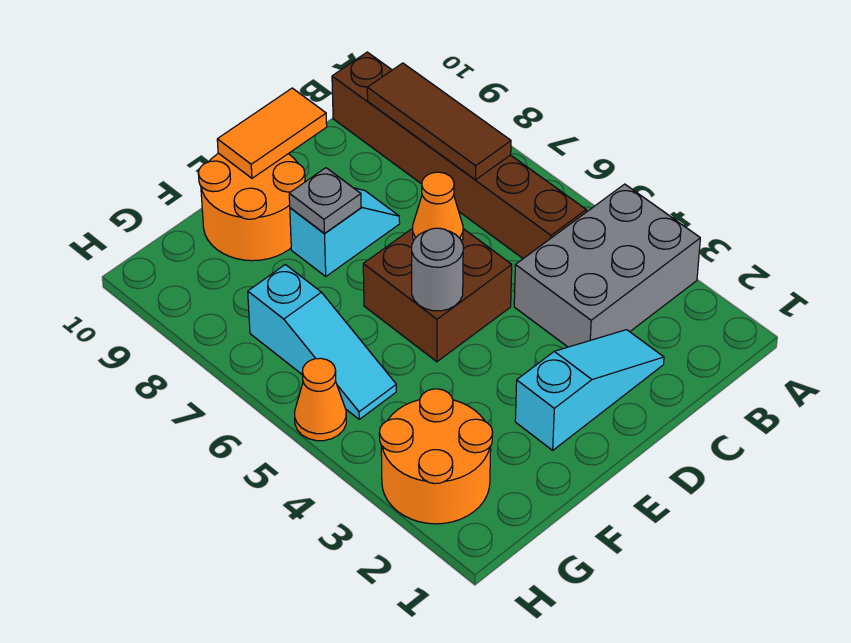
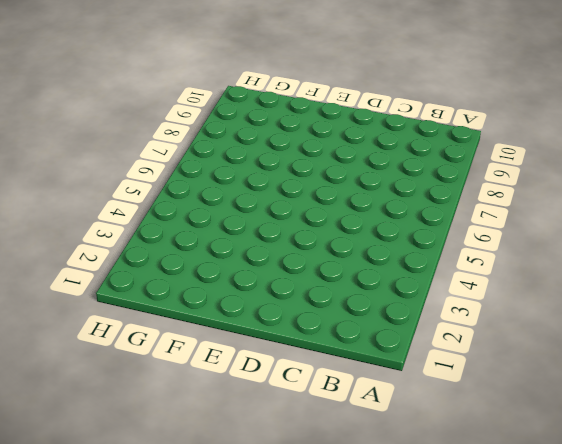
none -> grey 2x3 brick [514,184,700,347]
none -> brown 1x6 brick [332,52,586,259]
none -> cyan 1x3 slope [515,330,664,450]

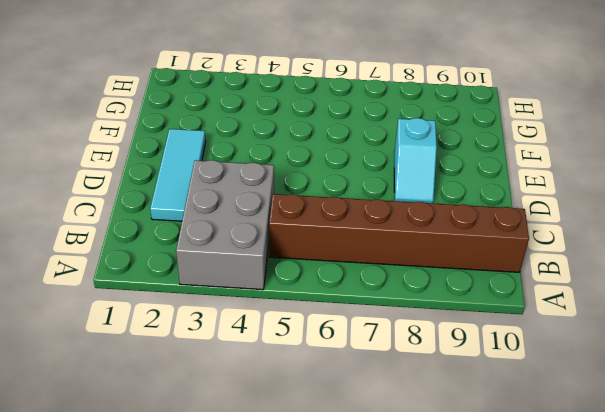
cyan 1x3 tile [150,129,206,221] -> cyan 1x3 slope [515,330,664,450]
none -> brown 2x2 brick [363,228,512,362]
none -> orange 2x2 round brick [198,153,305,261]
none -> orange 2x2 round brick [379,389,493,524]

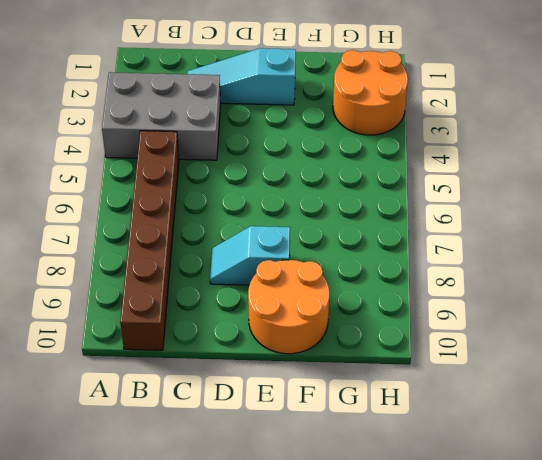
none -> brown 2x2 brick [363,228,512,362]
none -> cyan 1x3 slope [248,265,396,419]
none -> orange 1x1 cone [295,358,346,441]

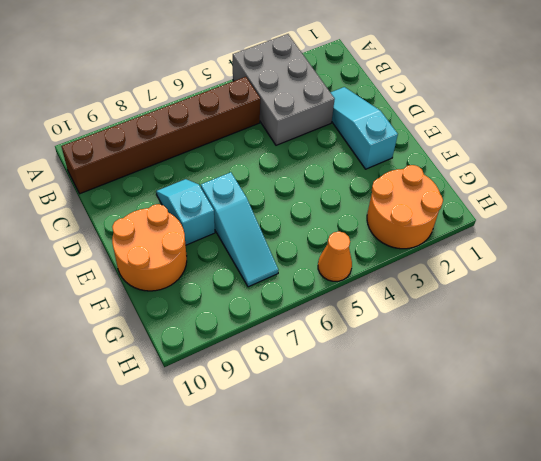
cyan 1x3 slope [201,172,278,287] -> cyan 1x3 slope turned to [248,265,396,419]
none -> brown 2x2 brick [363,228,512,362]
none -> brown 1x3 tile [367,63,511,180]
none -> orange 1x1 cone [413,172,463,241]

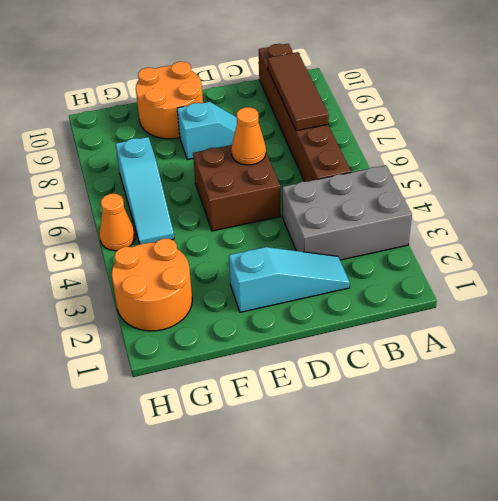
none -> orange 1x2 tile [217,88,327,178]
none -> grey 1x1 round brick [412,228,463,311]
none -> grey 1x1 plate [289,168,361,233]

